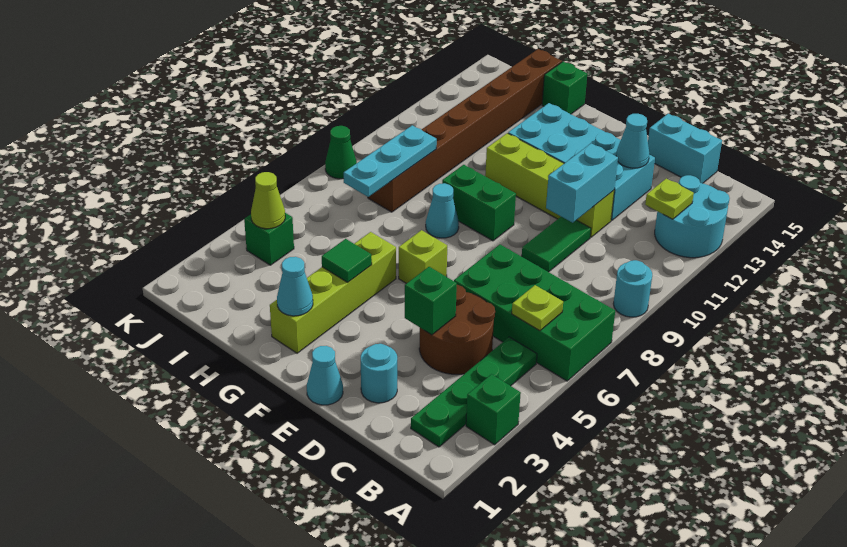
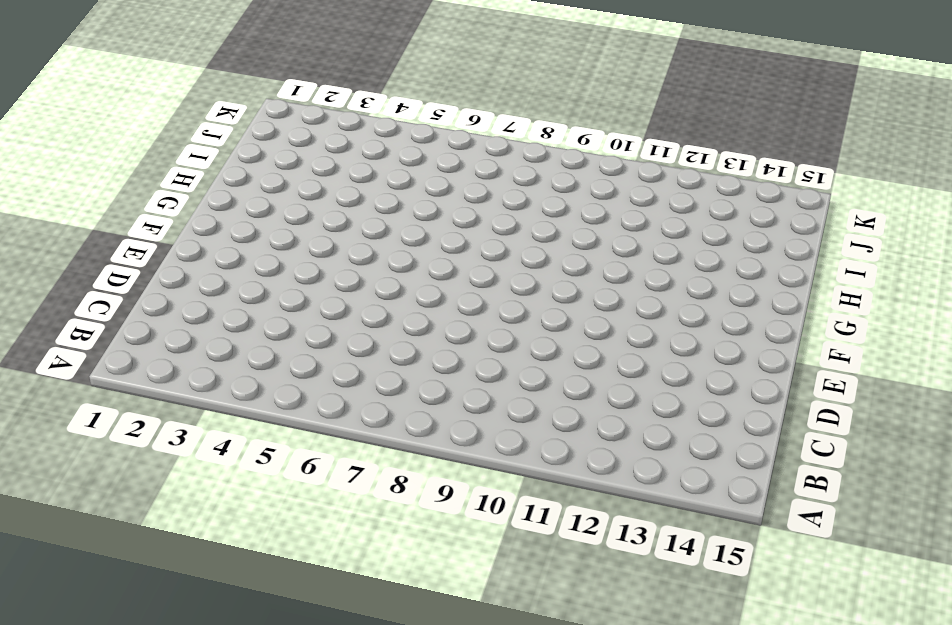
none -> green 1x1 brick [466,374,521,445]
none -> green 2x4 brick [454,245,615,381]
none -> cyan 1x1 round brick [613,260,652,317]

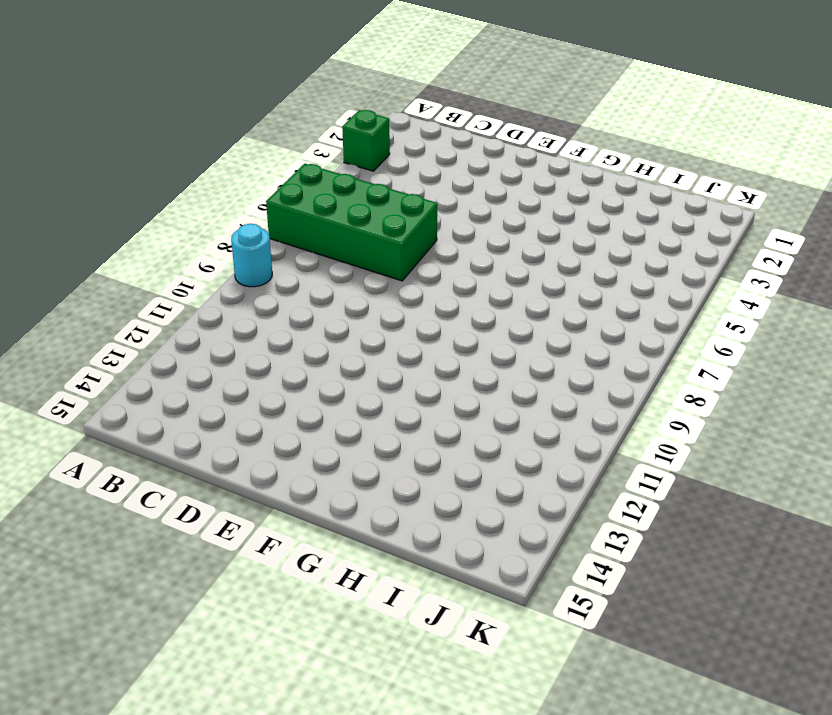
none -> cyan 2x2 round brick [655,175,730,258]
none -> green 1x4 plate [411,337,537,447]
none -> brown 2x2 round brick [419,285,495,374]

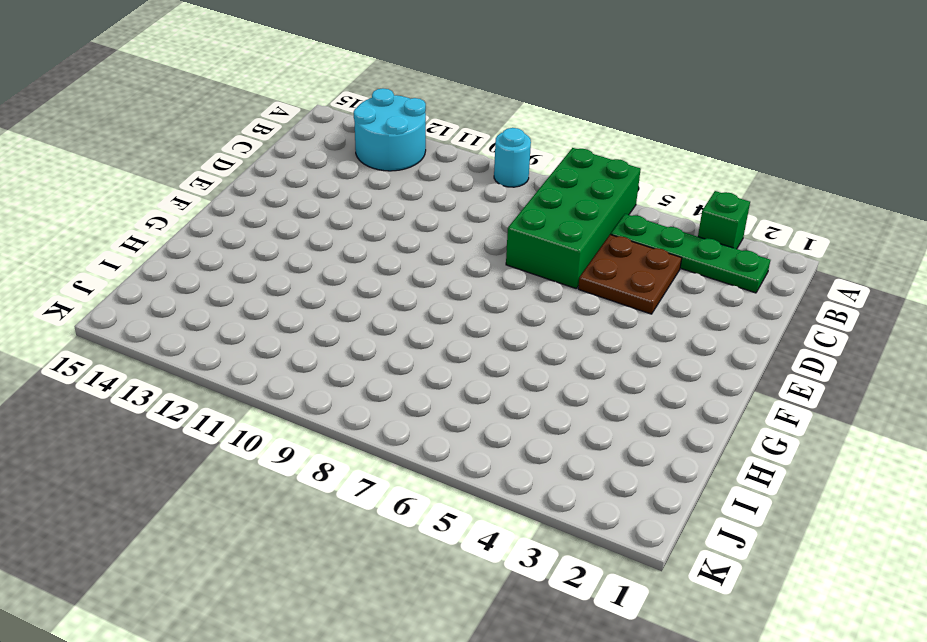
brown 2x2 plate [578,234,682,314] -> brown 2x2 round brick [419,285,495,374]
none -> cyan 1x2 brick [648,114,722,183]
none -> cyan 1x1 round brick [361,344,397,403]
none -> green 1x2 tile [522,217,591,272]

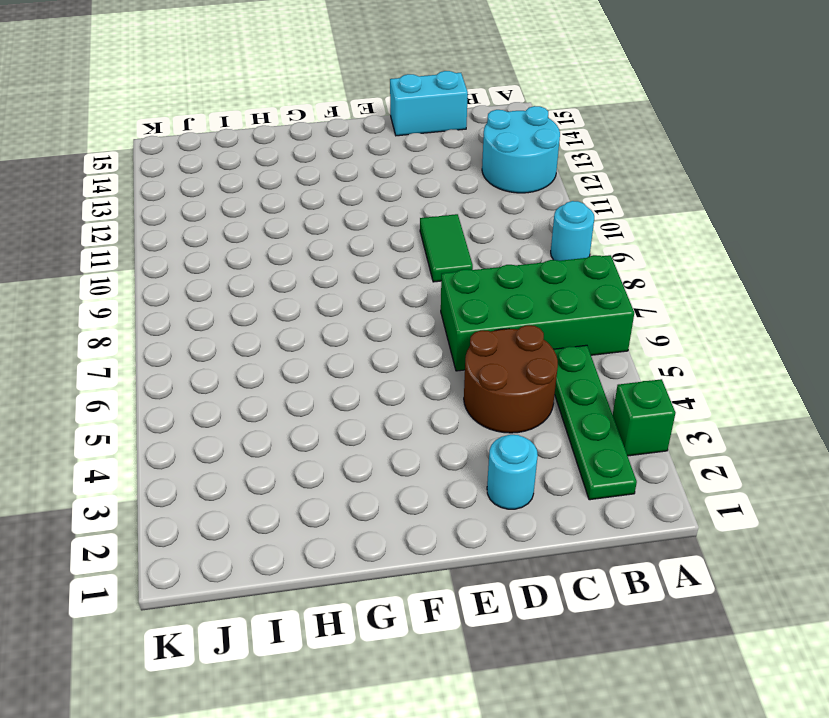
none -> lime 1x4 brick [485,133,614,237]
none -> cyan 2x4 brick [508,103,655,221]
none -> cyan 1x1 cone [307,346,343,405]

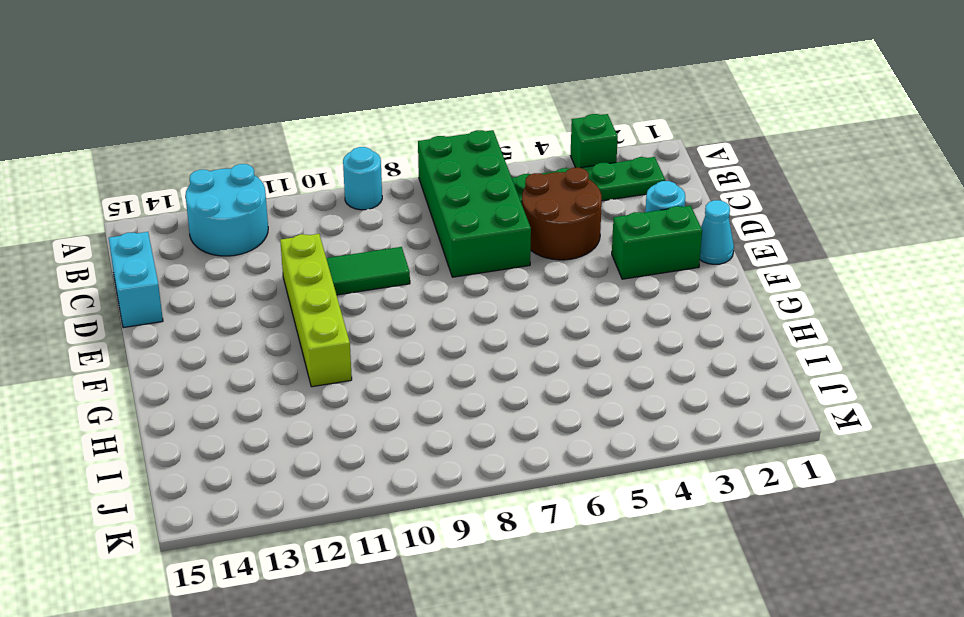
green 1x2 brick [612,206,702,279] -> green 1x2 brick turned to [442,165,516,241]
none -> cyan 2x4 brick [508,103,655,221]
none -> lime 1x1 brick [399,230,447,284]
none -> lime 1x4 brick [270,232,396,353]

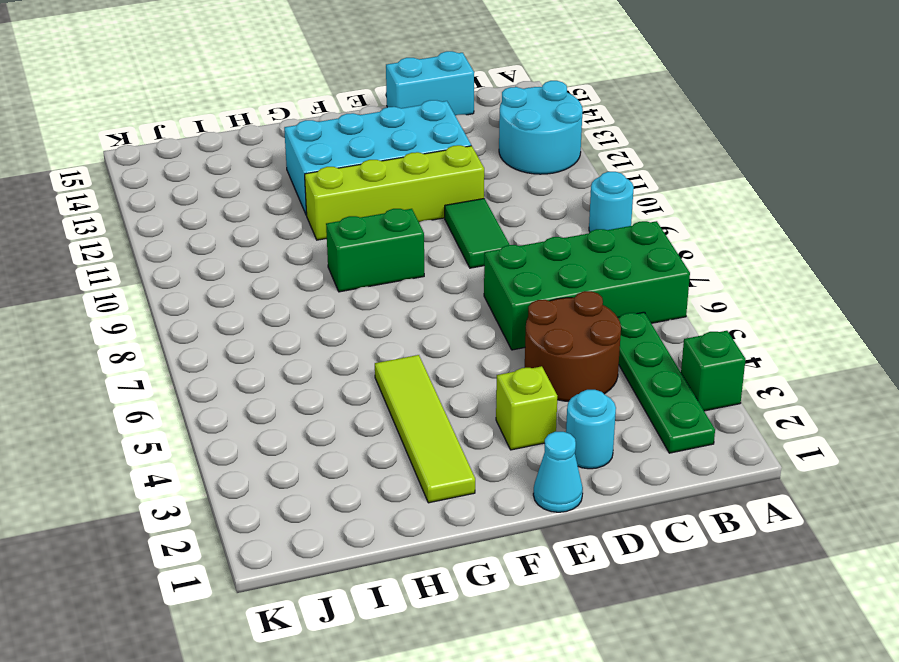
lime 1x1 brick [496,366,557,450] -> lime 1x1 brick moved to [399,230,447,284]
lime 1x4 tile [375,355,475,503] -> lime 1x4 brick [270,232,396,353]
none -> cyan 1x1 cone [426,183,459,238]
none -> green 1x1 brick [542,62,587,114]
none -> brown 1x8 brick [368,49,562,212]

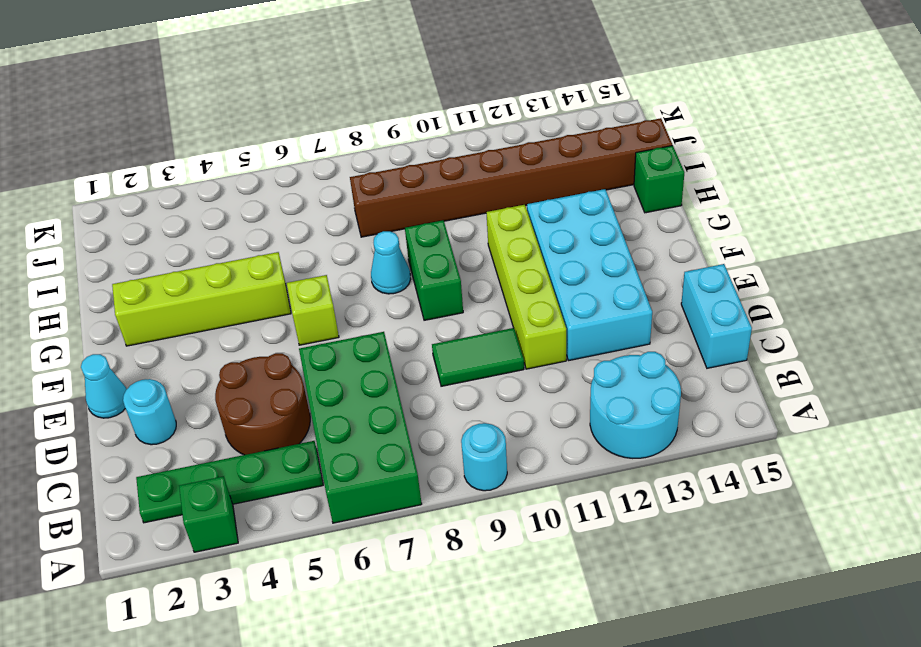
none -> green 1x1 brick [244,213,294,265]
none -> green 1x1 cone [325,126,357,179]
none -> lime 1x1 plate [512,285,563,331]

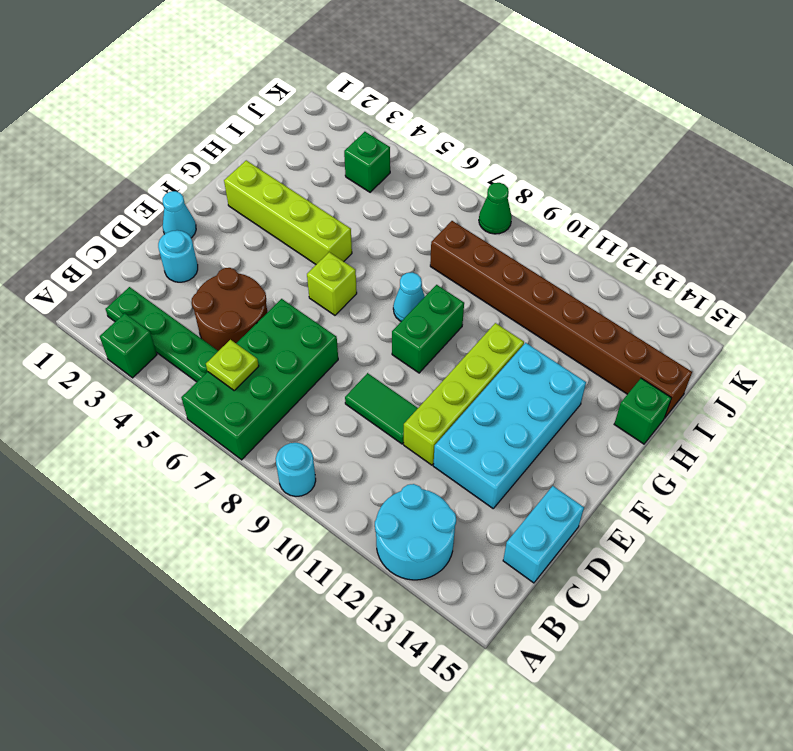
none -> lime 1x1 plate [645,178,694,219]
none -> green 1x1 brick [405,267,457,335]
none -> cyan 1x2 brick [546,143,618,223]

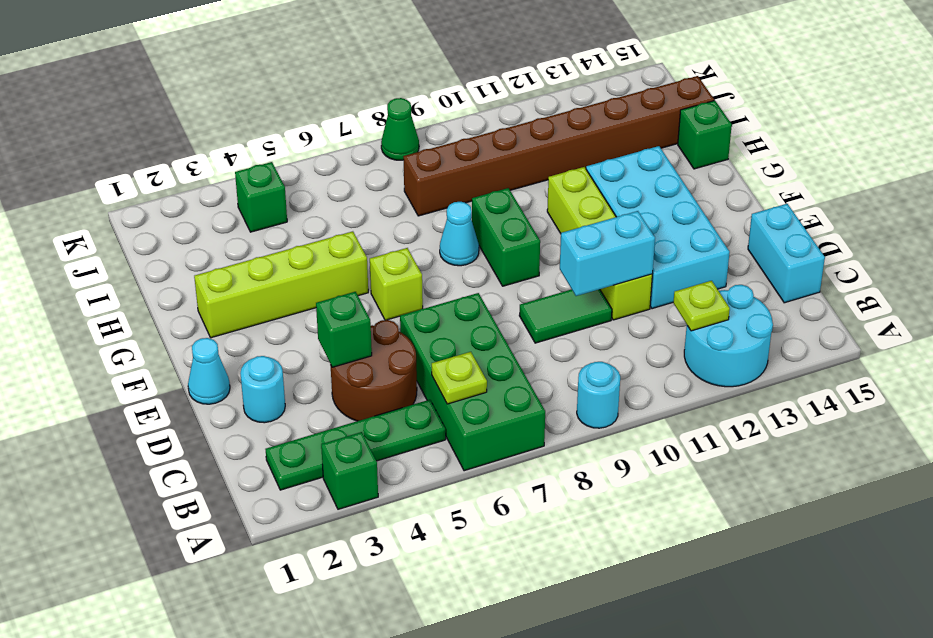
none -> cyan 1x1 cone [616,114,649,168]
none -> cyan 1x1 cone [277,257,313,316]
none -> green 1x1 tile [322,239,372,282]

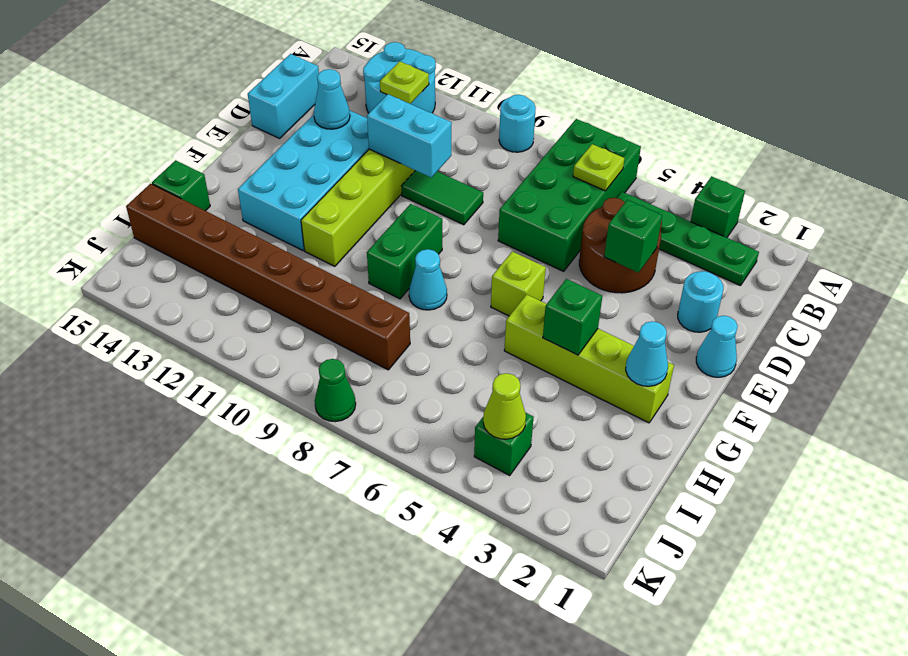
green 1x1 brick [543,279,602,355] -> green 1x1 tile [322,239,372,282]
none -> cyan 1x3 plate [344,125,437,197]

